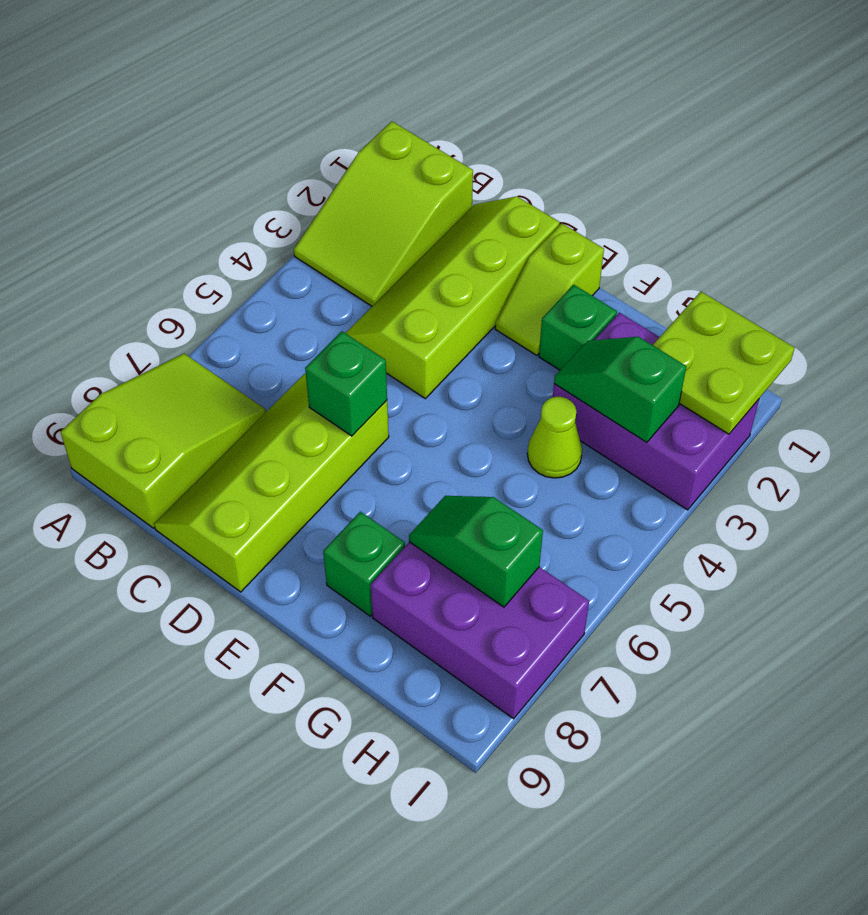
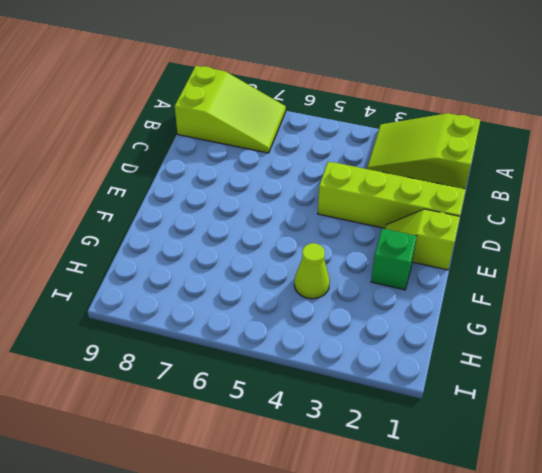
none -> lime 2x4 slope [154,374,389,592]
none -> green 1x1 brick [323,512,405,616]
none -> purple 2x3 brick [553,313,759,510]

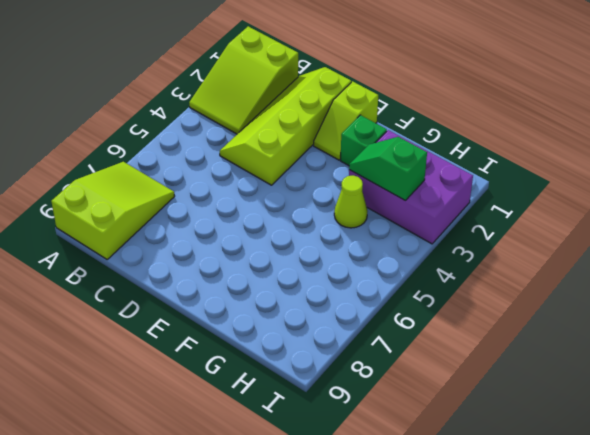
none -> lime 2x4 slope [154,374,389,592]
none -> green 1x1 brick [323,512,405,616]
none -> purple 2x3 brick [371,542,589,719]

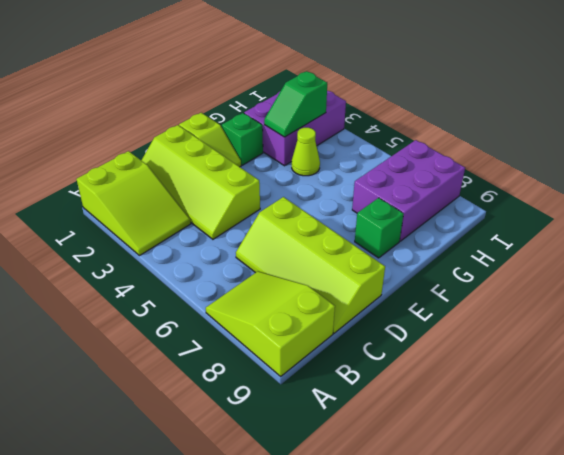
none -> green 1x1 brick [305,331,387,436]
none -> green 1x2 slope [409,496,543,607]
none -> lime 2x2 plate [653,292,795,434]

